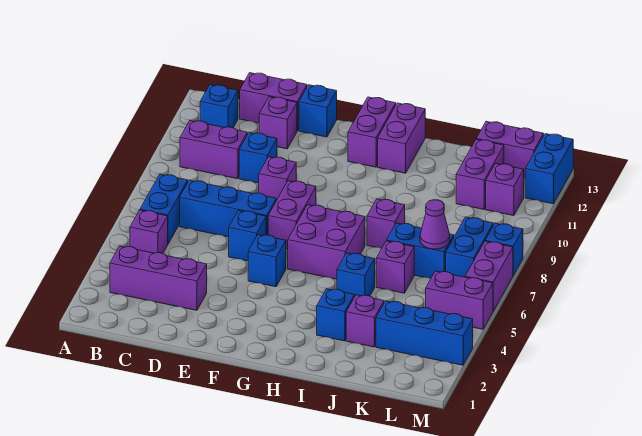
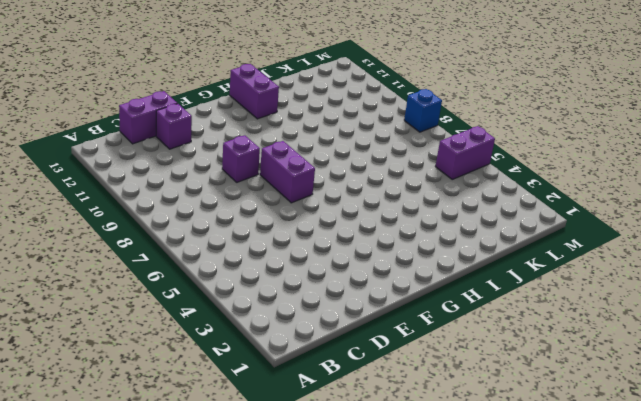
none -> purple 1x3 brick [110,246,207,310]
none -> purple 1x1 brick [130,210,168,253]
none -> blue 1x2 brick [140,174,188,244]
none -> purple 1x2 brick [180,121,247,179]

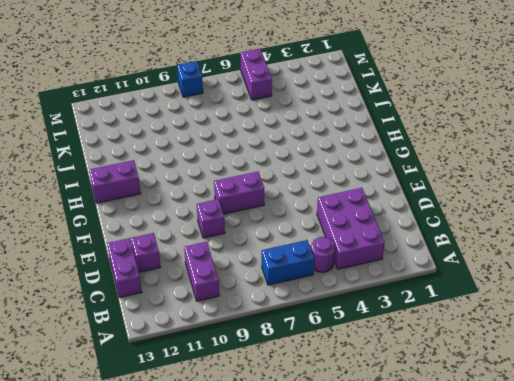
purple 2x3 brick [317,188,385,269] -> purple 1x3 brick [110,246,207,310]
purple 1x1 round brick [311,237,335,272] -> purple 1x1 brick [130,210,168,253]
none -> blue 1x1 brick [200,85,238,128]
none -> blue 1x3 brick [180,180,276,237]
none -> blue 1x1 brick [239,133,277,183]
none -> blue 1x1 brick [229,211,266,261]

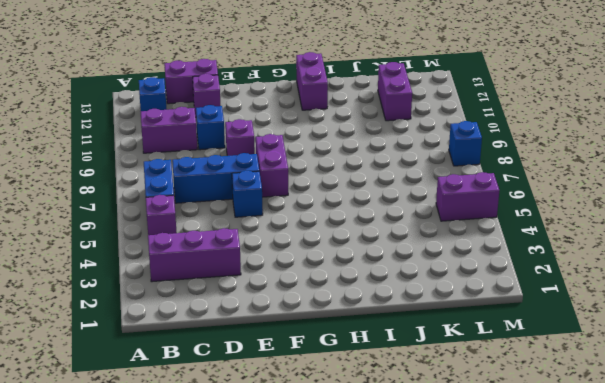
none -> blue 1x1 brick [299,85,337,137]
none -> blue 1x1 brick [248,235,286,287]
none -> purple 2x2 brick [288,205,365,279]
none -> purple 1x2 brick [348,97,396,167]

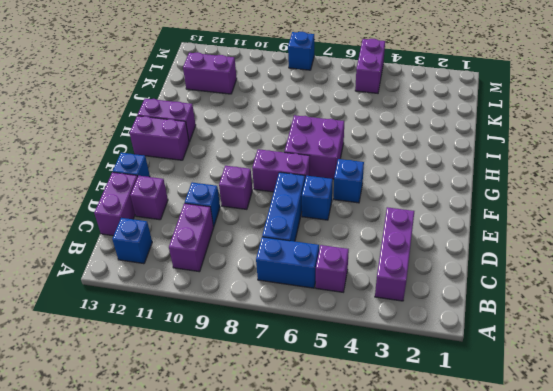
none -> blue 1x1 brick [317,289,354,341]
none -> blue 1x1 brick [337,253,375,297]
none -> purple 1x1 brick [367,199,405,248]
none -> purple 1x1 brick [346,295,384,347]

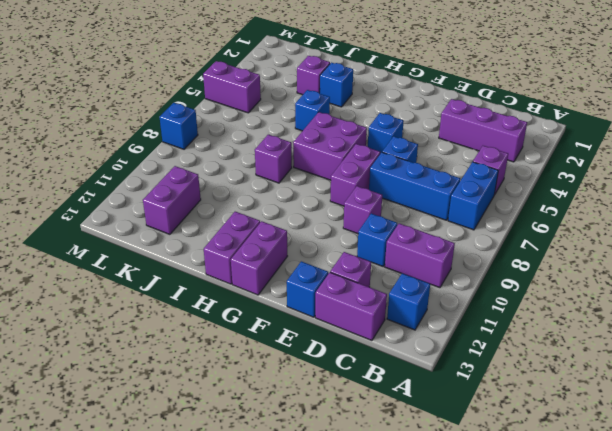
none -> purple 1x1 brick [376,241,414,293]
none -> blue 1x2 brick [387,223,454,279]
none -> blue 1x3 brick [376,301,473,365]
none -> purple 1x2 brick [477,121,544,178]

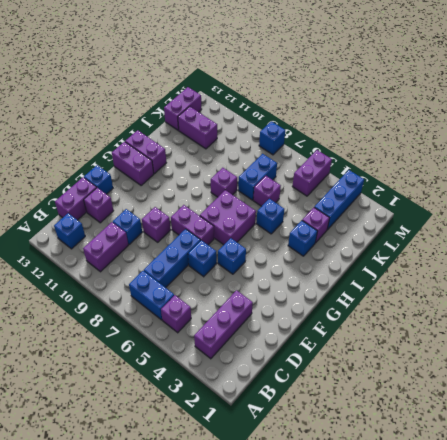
none -> blue 1x2 brick [446,217,493,277]
none -> purple 1x1 brick [486,163,524,216]
none -> purple 1x2 brick [465,241,513,311]
none -> blue 1x2 brick [525,134,573,204]

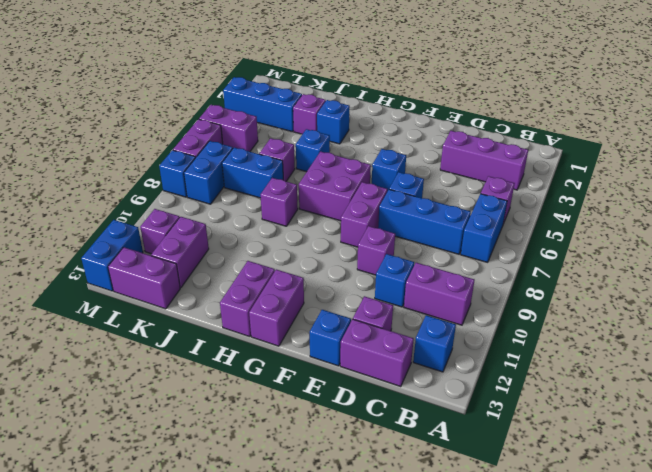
none -> purple 1x1 cone [420,200,450,249]

